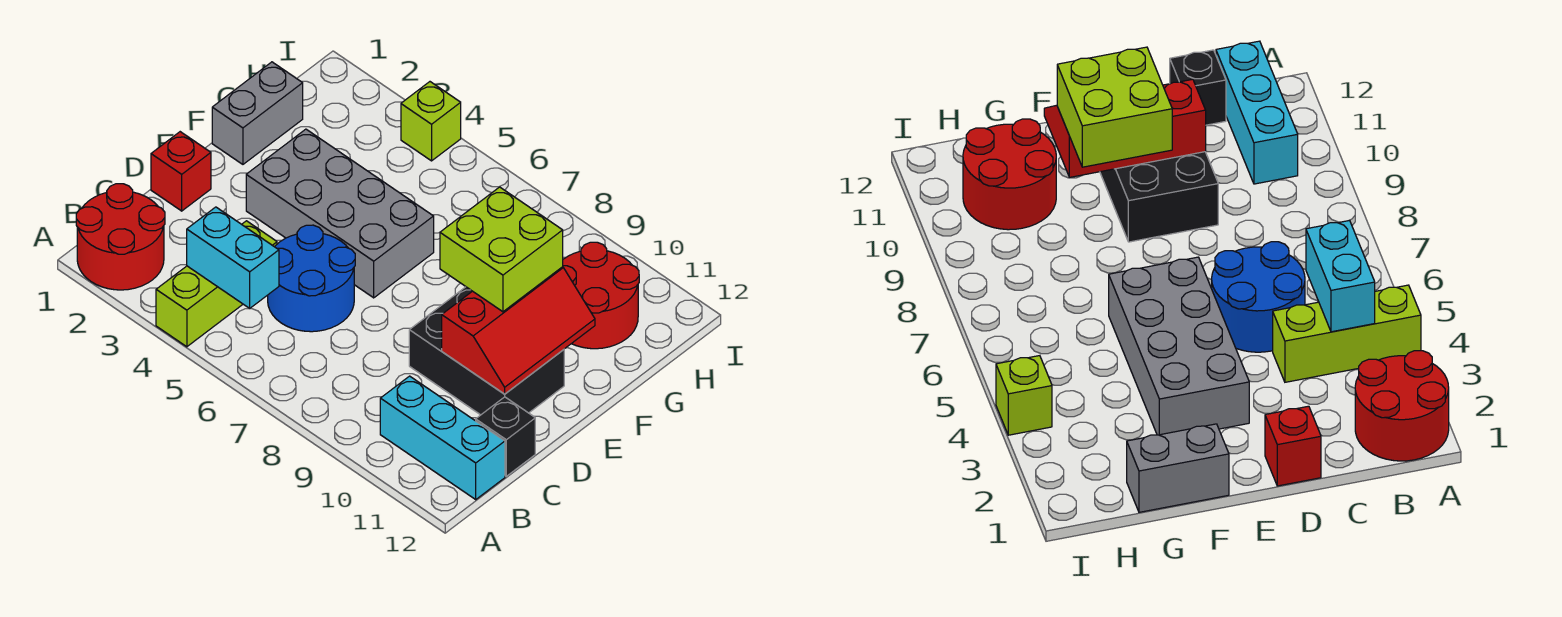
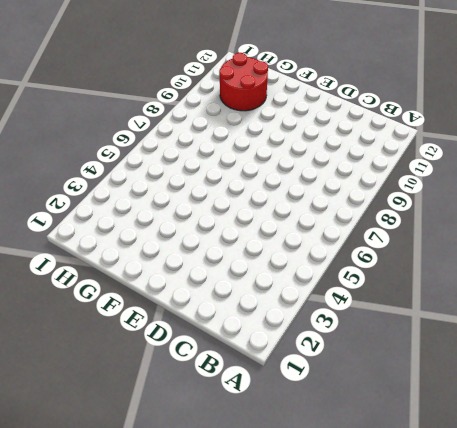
none -> red 2x2 round brick [76,184,165,290]
none -> lime 1x3 brick [156,221,277,347]
none -> cyan 1x3 brick [380,376,505,499]

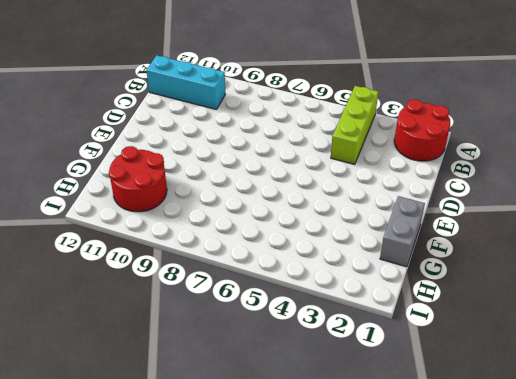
none -> blue 2x2 round brick [268,225,355,332]
none -> black 1x1 brick [476,397,535,476]
none -> red 1x1 brick [151,132,211,211]

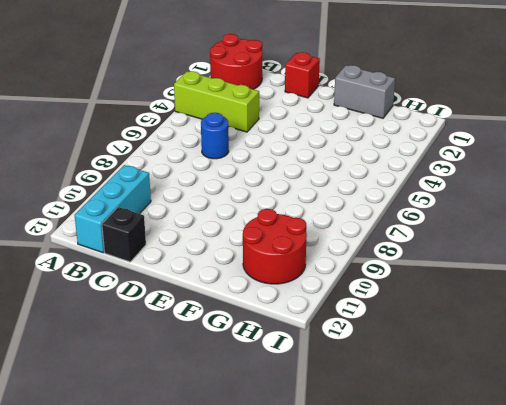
blue 1x1 round brick [201,113,229,159] -> blue 2x2 round brick [268,225,355,332]
none -> black 2x3 brick [409,287,564,415]
none -> grey 2x4 brick [246,129,434,298]
none -> lime 1x1 brick [401,82,461,161]

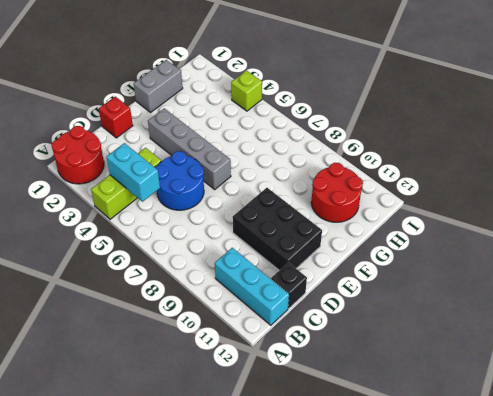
grey 1x4 brick [148,108,231,189] -> grey 2x4 brick [246,129,434,298]
none -> red 2x3 slope [442,267,595,394]
none -> lime 2x2 brick [440,187,563,312]

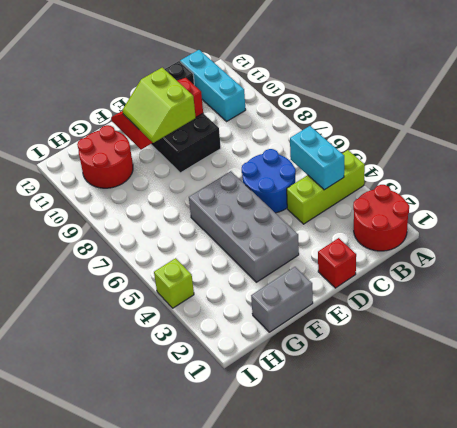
lime 2x2 slope [123,68,196,143] -> lime 2x2 brick [440,187,563,312]

